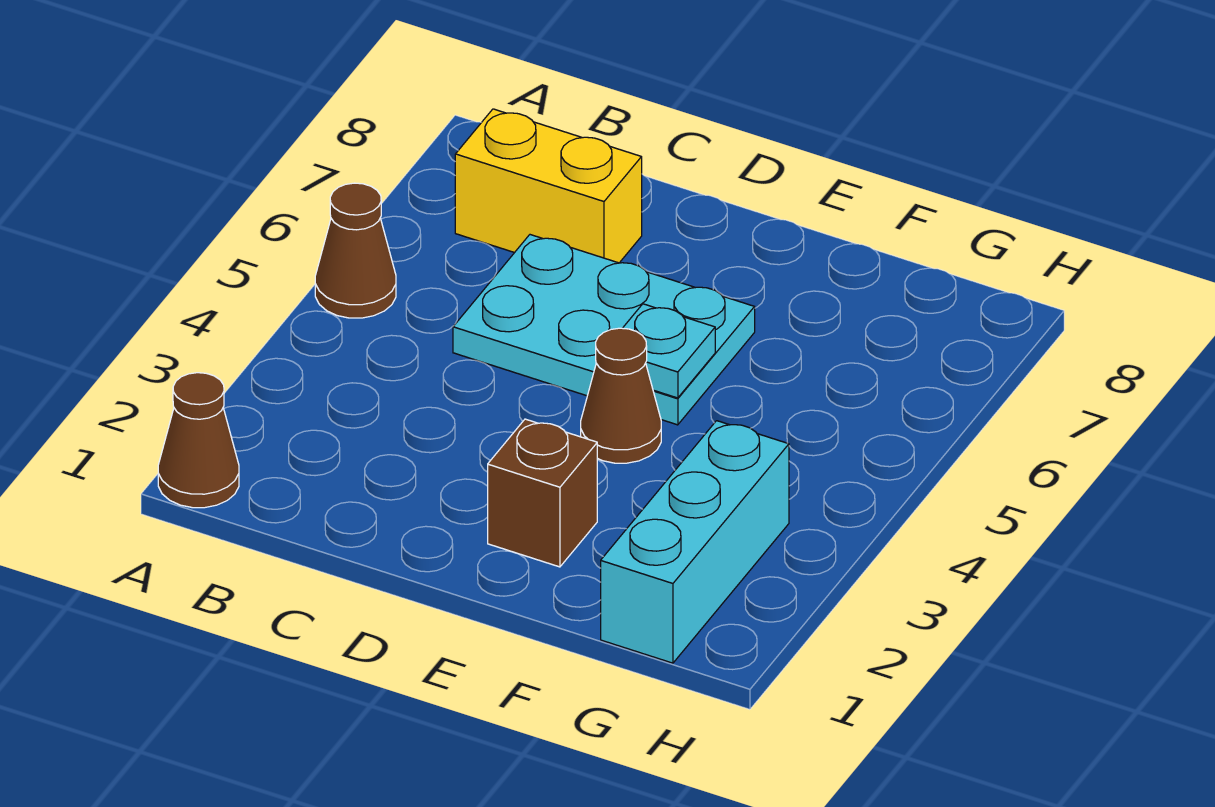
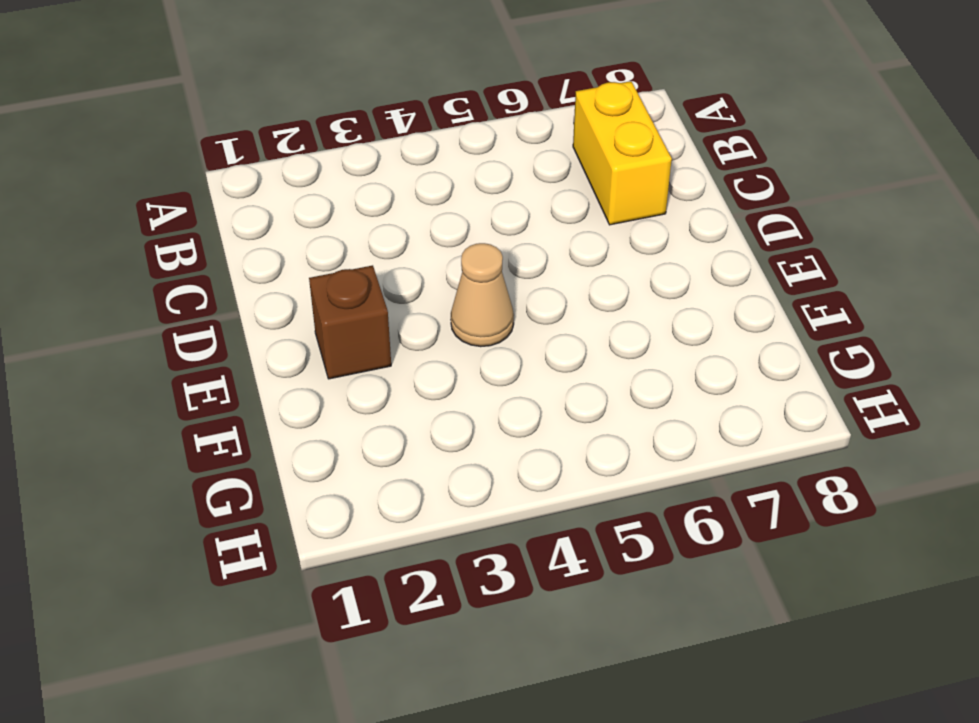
tan 1x1 cone [451,243,514,347] -> brown 1x1 cone [581,328,661,463]
none -> brown 1x1 cone [158,373,239,508]
none -> brown 1x1 cone [315,183,396,318]

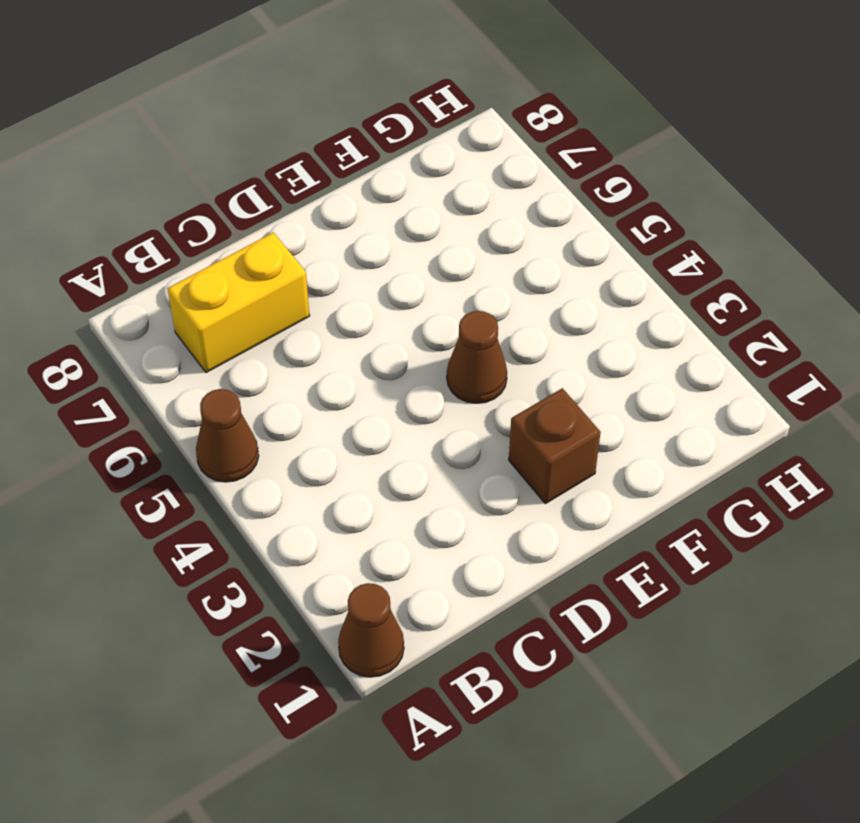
none -> cyan 2x3 plate [453,235,755,425]
none -> cyan 1x3 brick [601,421,789,663]

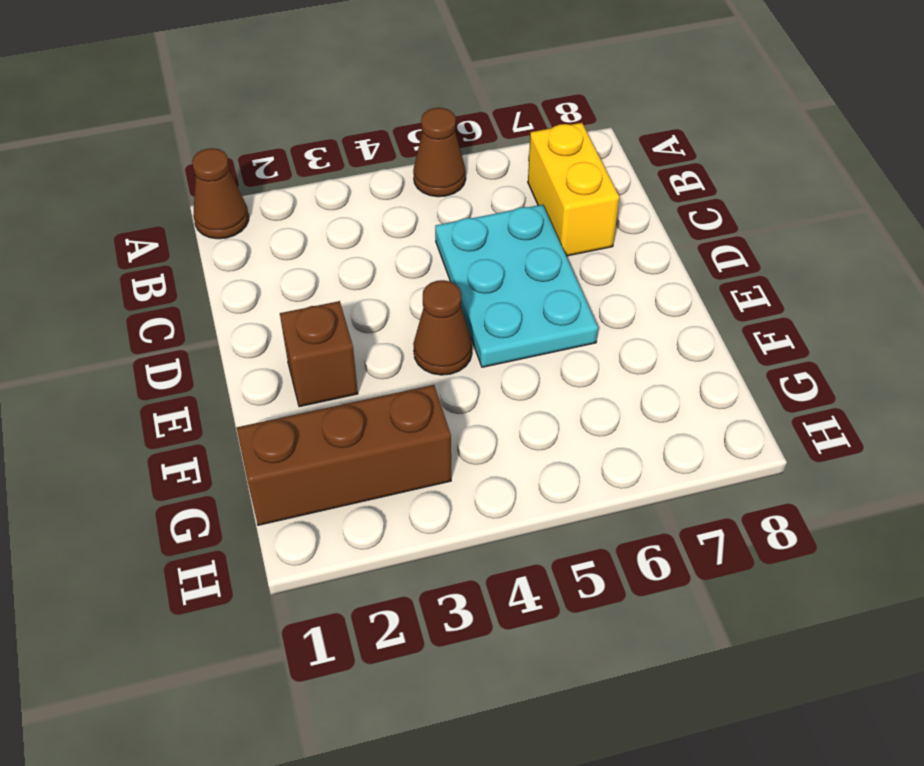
brown 1x3 brick [237,385,451,525] -> cyan 1x3 brick [601,421,789,663]
none -> cyan 1x1 plate [623,304,715,398]

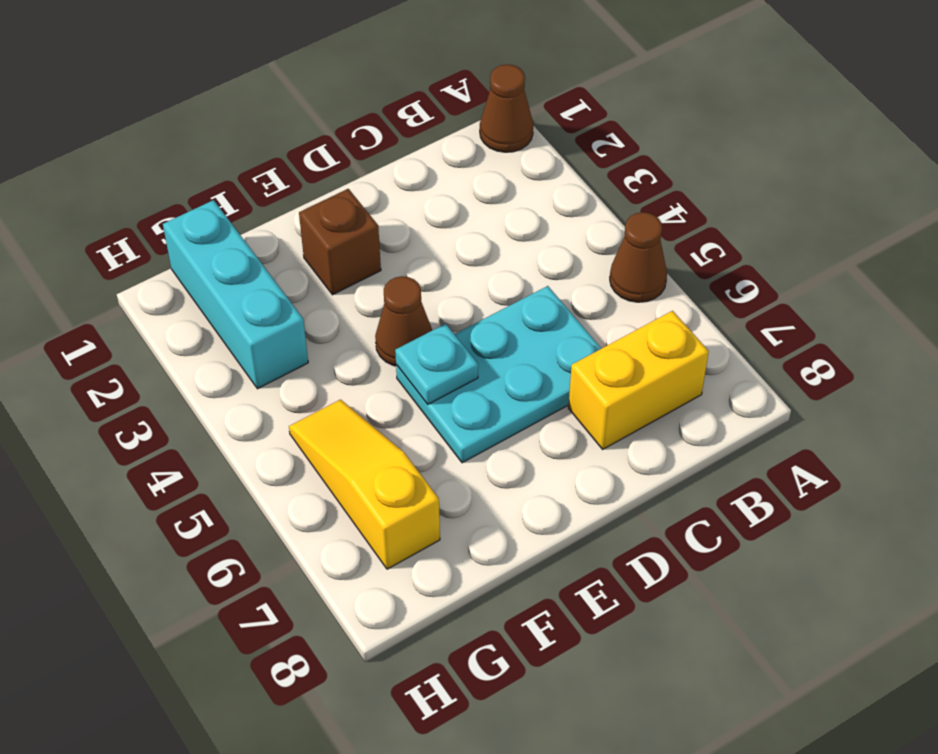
yellow 1x3 slope [289,400,440,569] -> none

